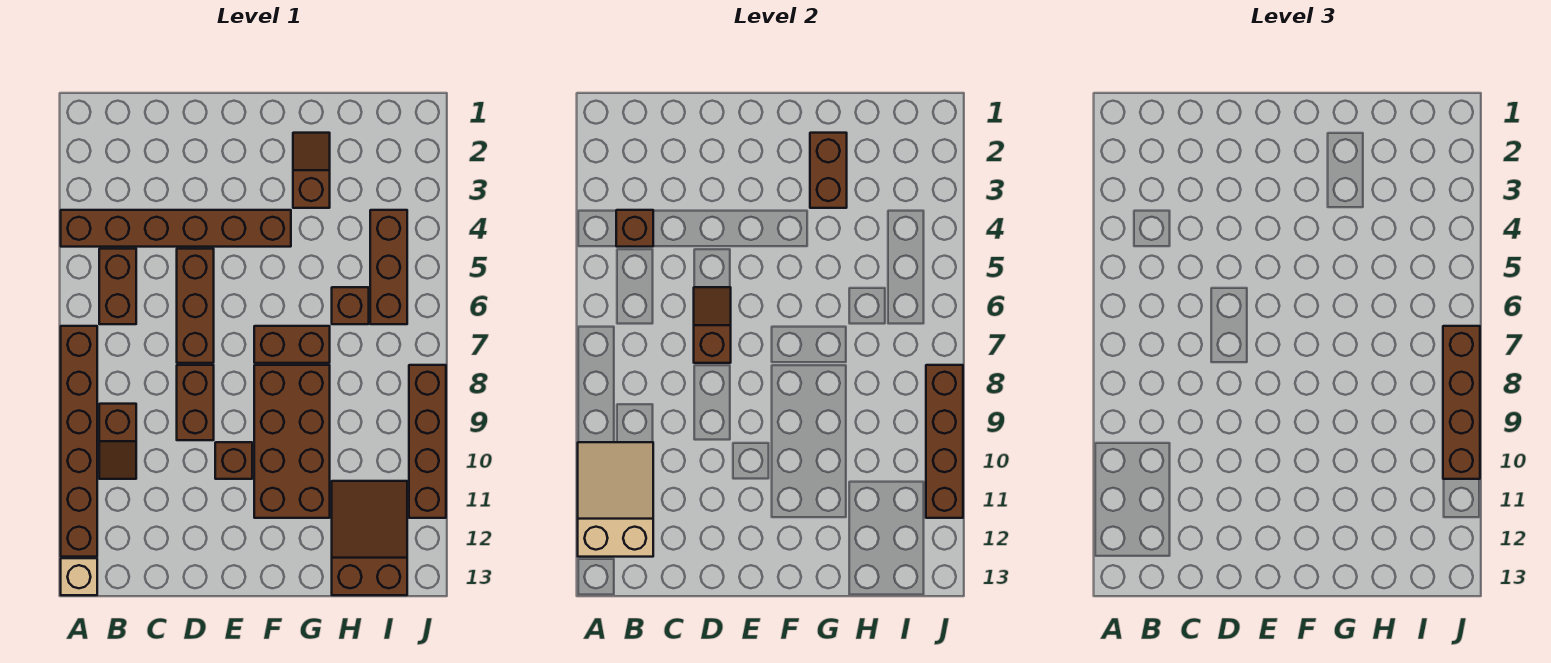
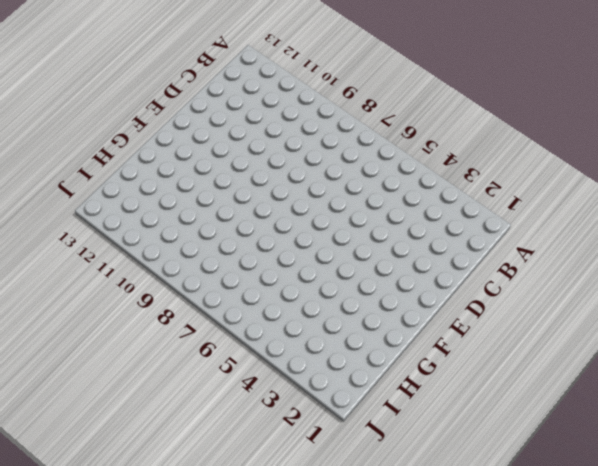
none -> brown 1x6 brick [61,210,291,247]
none -> brown 1x6 brick [61,326,97,557]
none -> tan 1x1 brick [61,558,97,595]

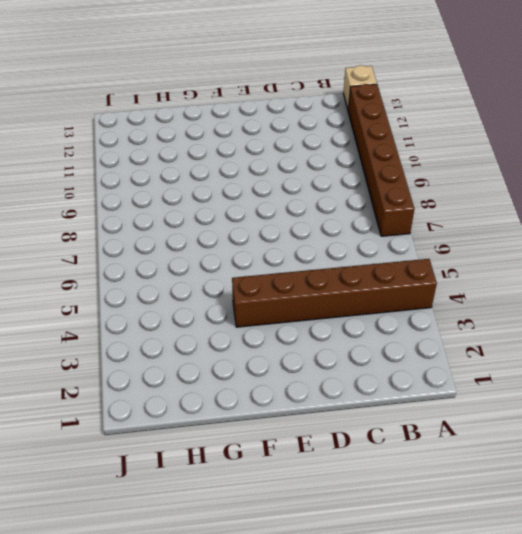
none -> brown 1x2 brick [99,249,136,324]
none -> brown 1x2 slope [99,404,136,479]
none -> brown 1x3 brick [177,249,214,363]

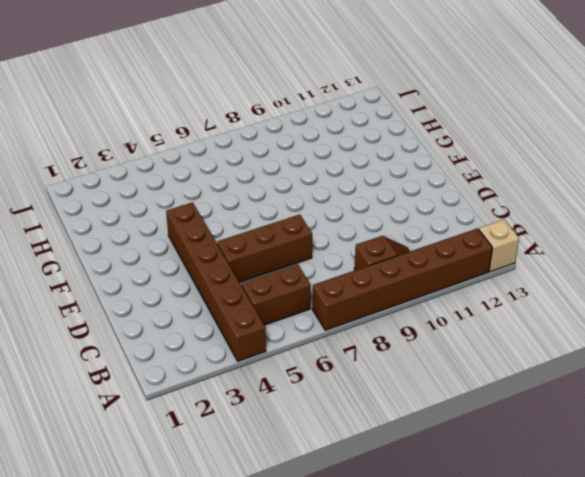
none -> brown 1x2 brick [177,365,214,440]
none -> brown 1x1 brick [215,442,252,479]
none -> brown 1x2 brick [254,326,330,363]

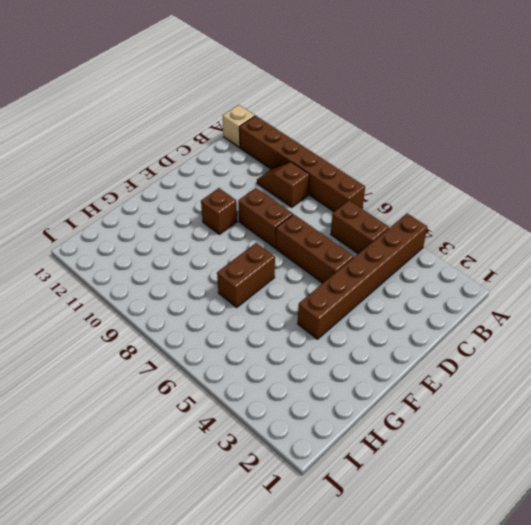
none -> brown 2x4 brick [254,365,330,518]
none -> brown 1x2 slope [293,133,330,208]
none -> brown 1x1 brick [332,287,369,324]

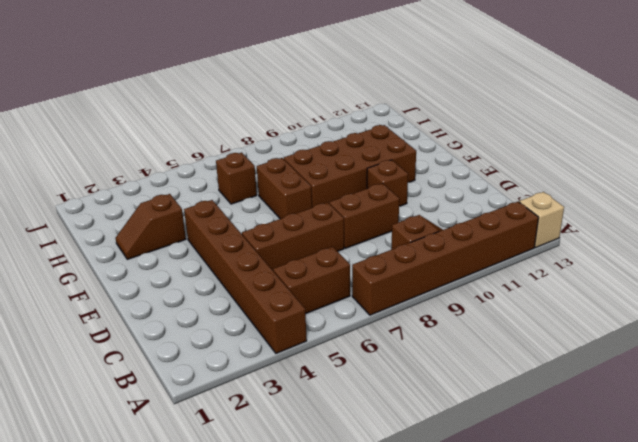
none -> brown 2x3 slope [332,481,407,595]
none -> brown 1x3 brick [370,210,407,324]
none -> brown 1x4 brick [409,365,446,518]

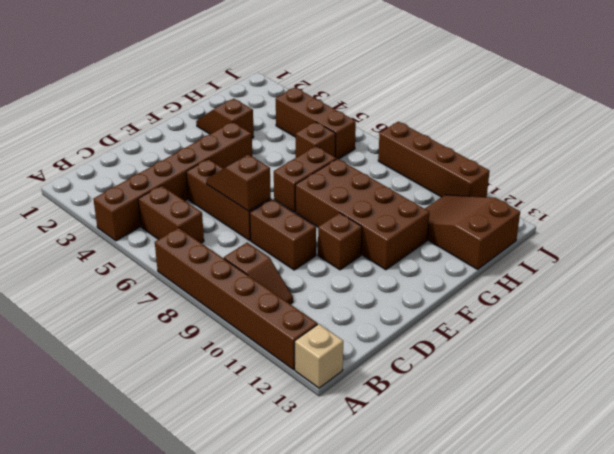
none -> tan 2x3 slope [578,442,653,557]
none -> brown 1x1 brick [616,210,653,247]
none -> brown 1x2 brick [810,133,847,208]

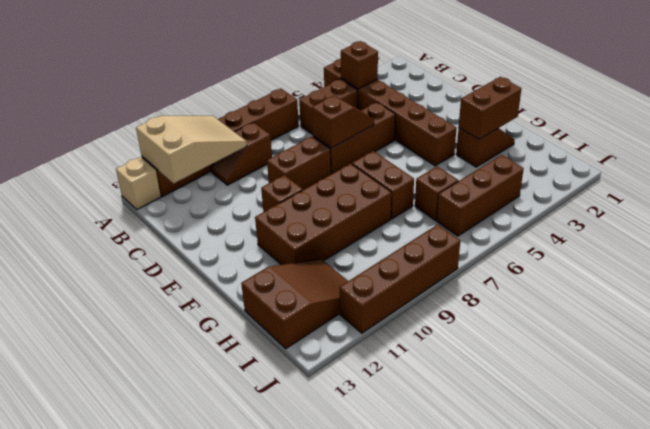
none -> brown 1x4 brick [926,365,963,518]
none -> brown 1x4 brick [1443,326,1480,479]

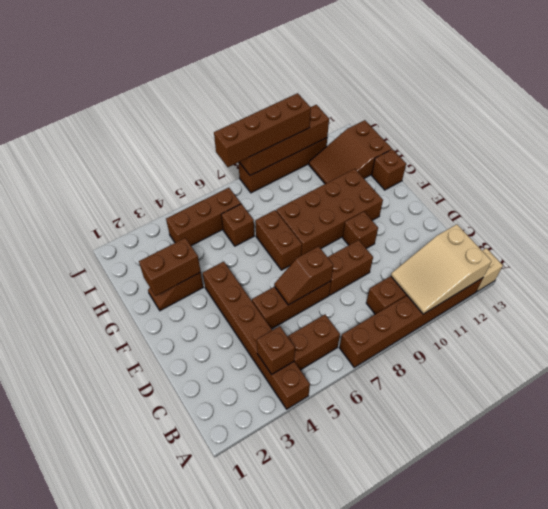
brown 1x1 brick [372,149,406,190] -> none

